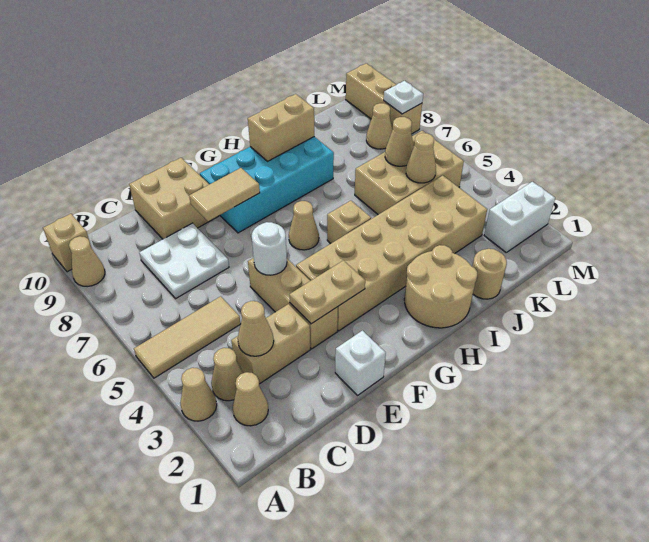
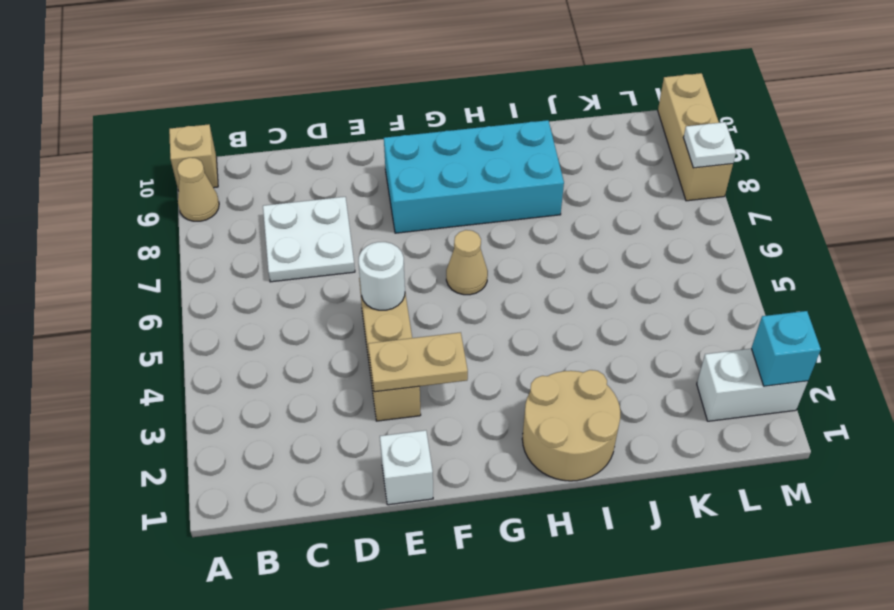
cyan 1x1 brick [751,311,821,386] -> none
none -> tan 1x1 cone [180,368,217,421]
none -> tan 1x3 tile [134,296,241,378]
none -> tan 1x1 cone [232,372,268,426]

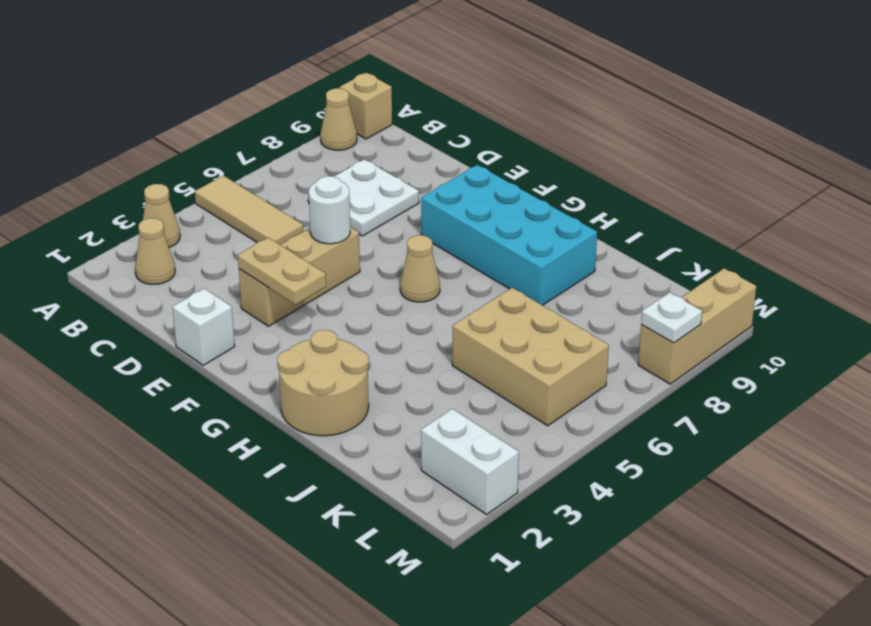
none -> tan 1x1 cone [211,348,243,401]
none -> tan 1x2 brick [231,304,310,384]
none -> tan 2x2 brick [129,158,218,239]

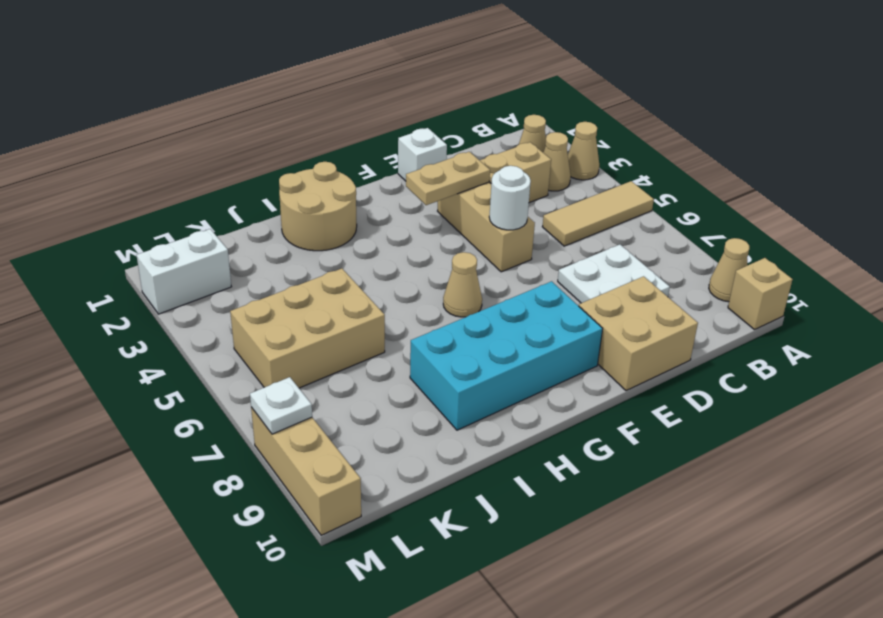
none -> tan 2x6 brick [296,176,487,331]
none -> tan 1x1 brick [327,201,371,244]
none -> tan 1x1 round brick [472,249,507,299]

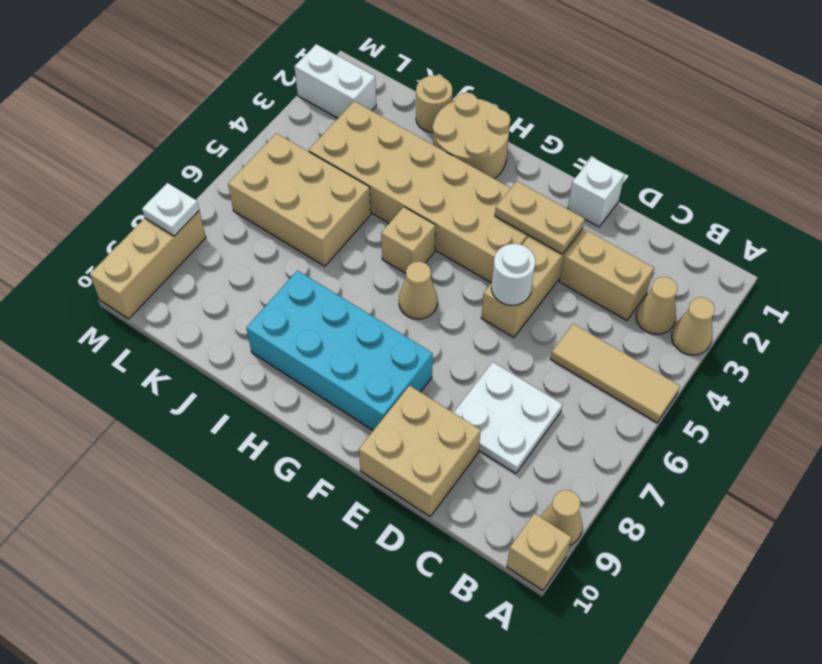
none -> tan 1x1 cone [232,372,268,426]
none -> tan 1x1 cone [366,103,392,149]
none -> tan 1x1 cone [238,301,274,356]

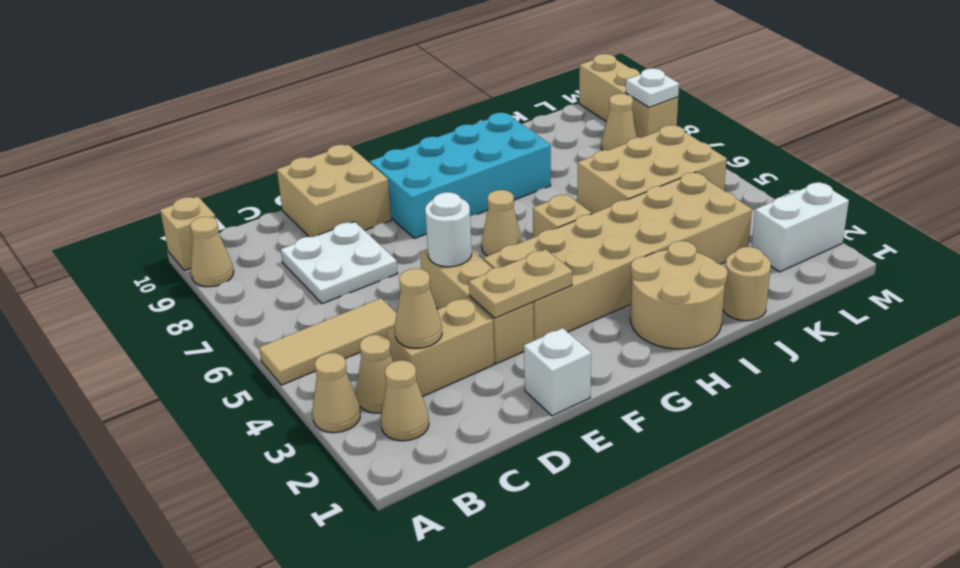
none -> tan 1x2 tile [189,168,260,221]
none -> tan 1x2 brick [248,94,314,161]
none -> tan 1x1 cone [406,133,436,183]

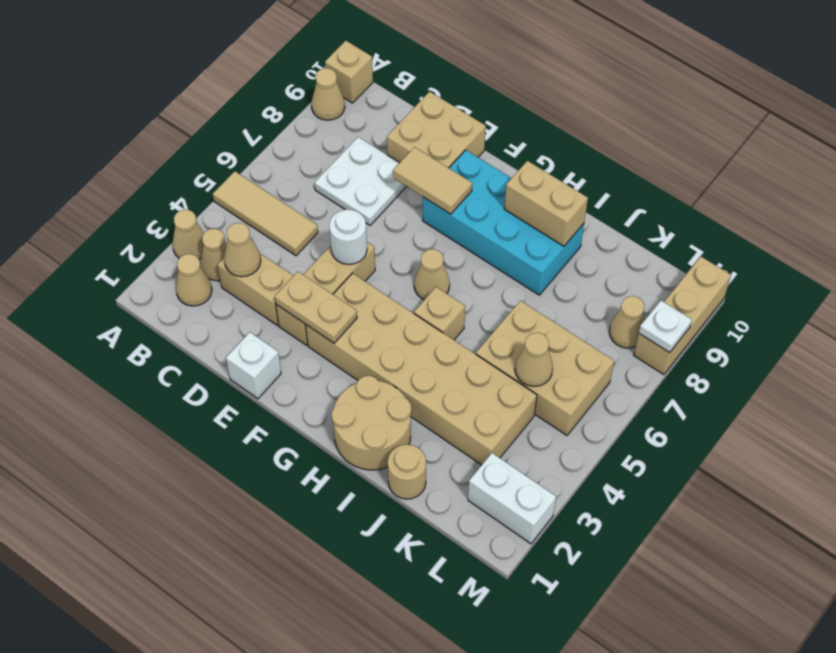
none -> tan 1x1 cone [385,117,414,166]

